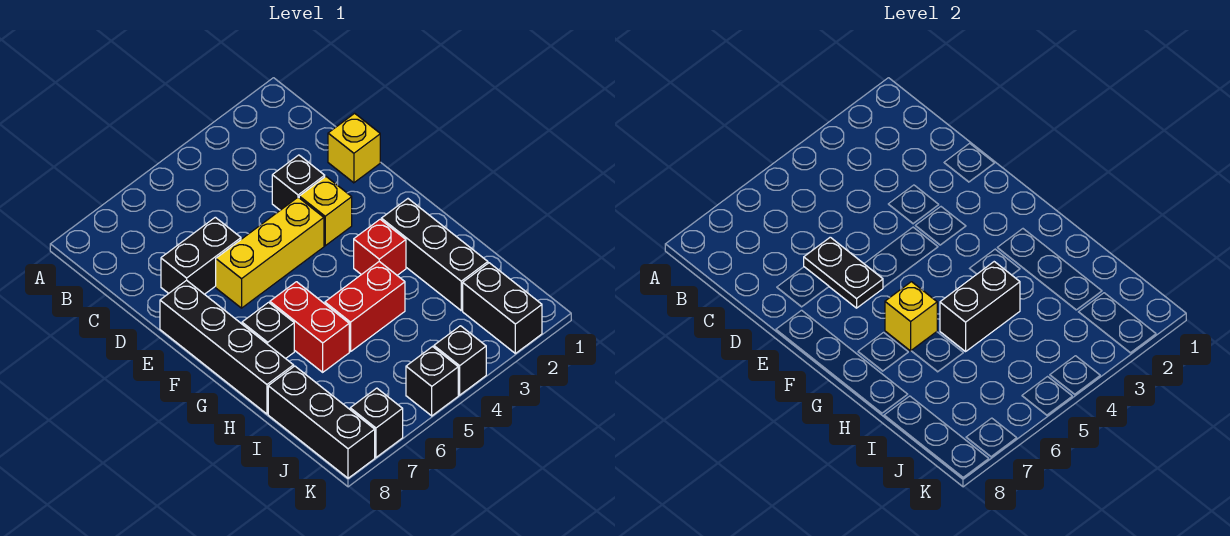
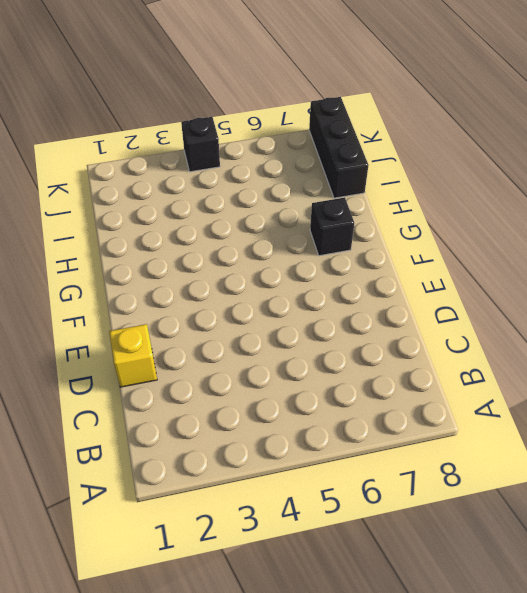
none -> black 1x1 brick [272,155,325,210]
none -> black 1x2 brick [161,217,241,294]
none -> yellow 1x1 brick [299,177,352,246]

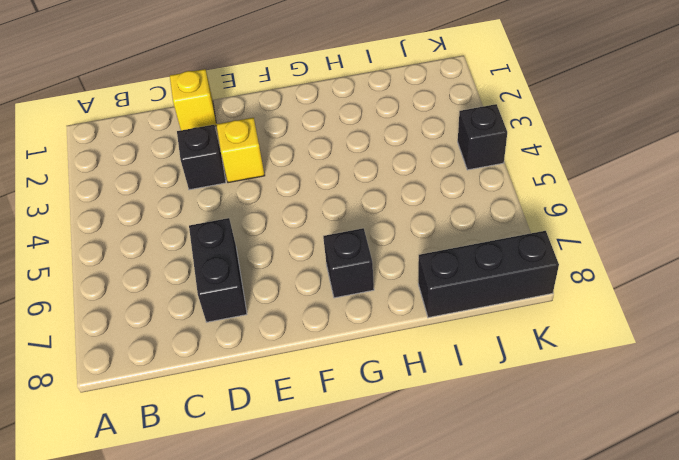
none -> yellow 1x3 brick [216,197,324,308]
none -> black 1x4 brick [160,280,294,414]
none -> black 1x3 brick [381,199,488,311]

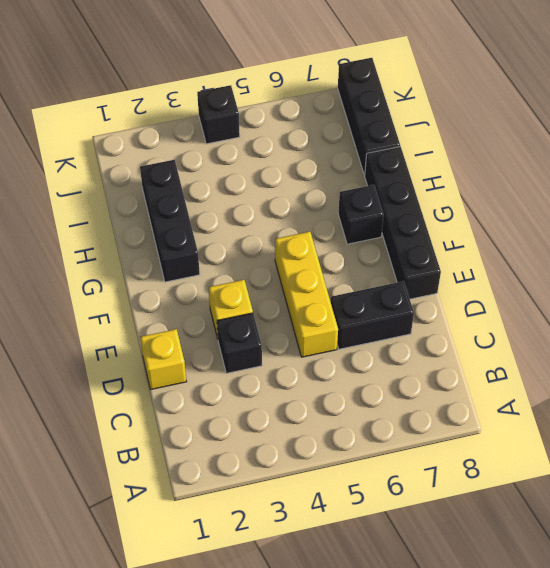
yellow 1x3 brick [275,232,338,357] -> yellow 1x3 brick turned to [216,197,324,308]
none -> red 1x1 brick [354,219,406,275]
none -> red 1x2 brick [270,282,349,372]
none -> red 1x2 brick [325,262,405,352]

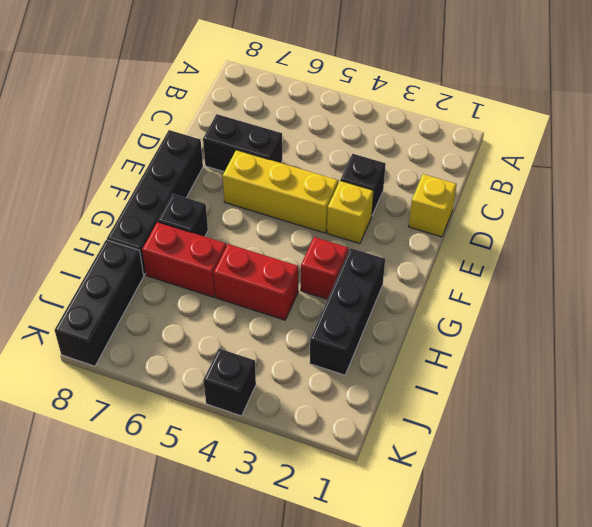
red 1x2 brick [142,222,226,297] -> red 1x2 brick turned to [270,282,349,372]
none -> black 1x2 brick [463,263,542,353]
none -> black 1x1 brick [406,347,458,416]
none -> black 1x1 brick [350,388,403,457]

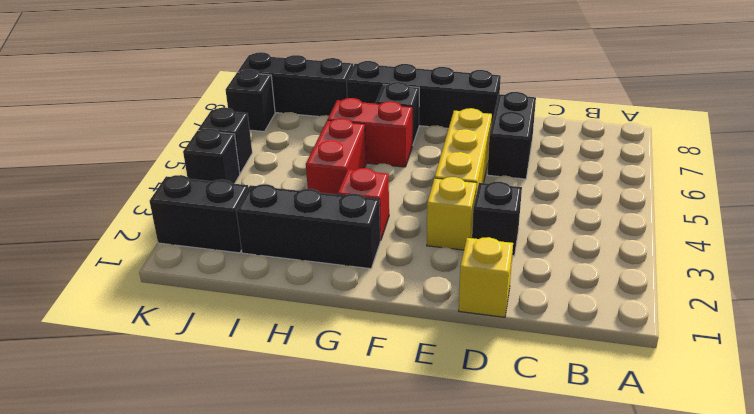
none -> black 1x2 plate [804,237,883,308]
none -> yellow 1x1 brick [885,282,937,351]
none -> black 1x2 brick [940,262,1020,352]

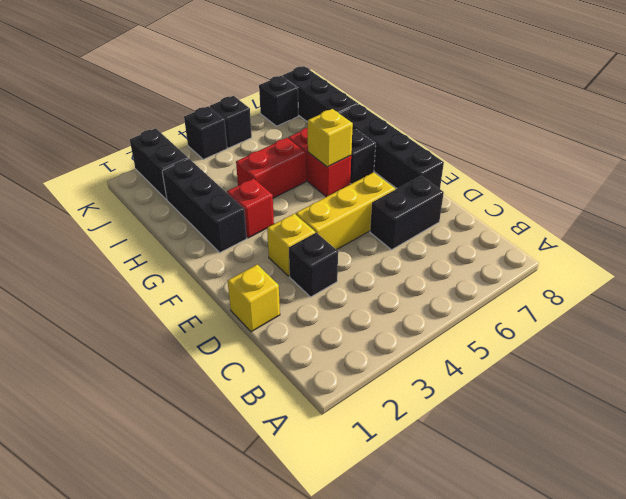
none -> black 1x2 plate [804,237,883,308]
none -> black 1x2 brick [940,262,1020,352]

